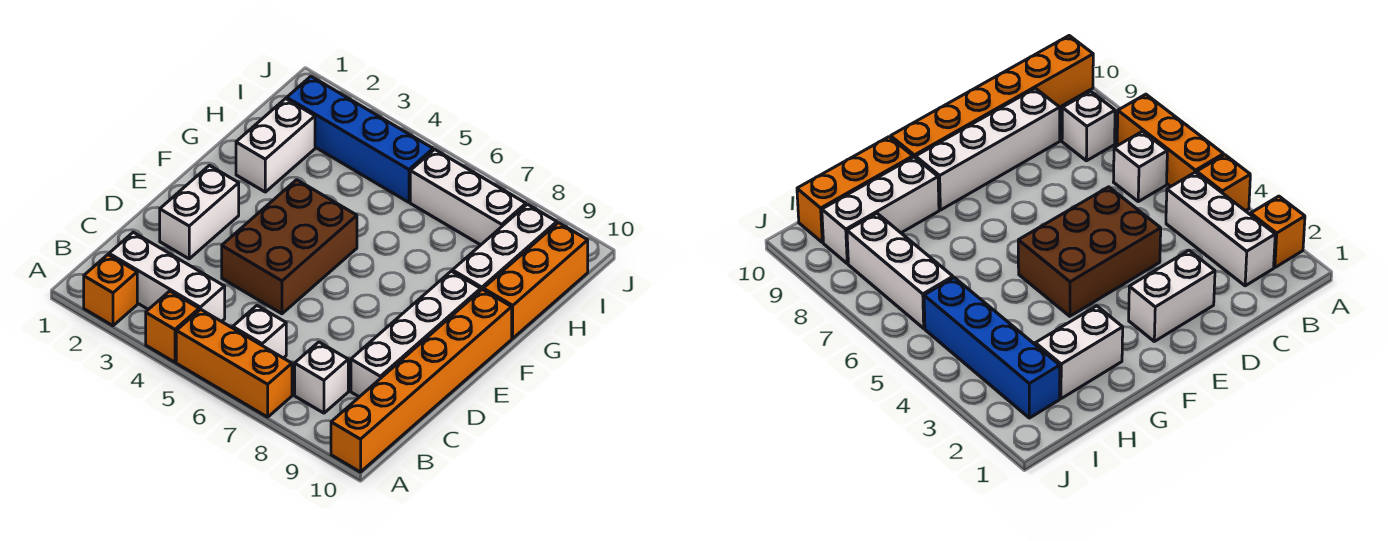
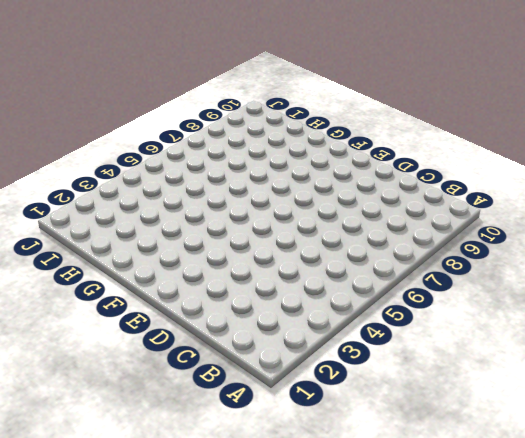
none -> orange 1x1 brick [84,255,137,326]
none -> orange 1x1 brick [146,291,199,362]
none -> orange 1x3 brick [176,309,292,417]

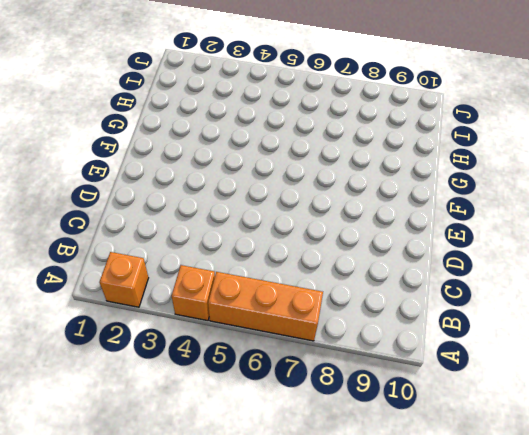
none -> orange 1x6 brick [331,289,512,472]
none -> white 1x3 brick [109,232,225,322]
none -> white 1x1 brick [233,306,286,358]

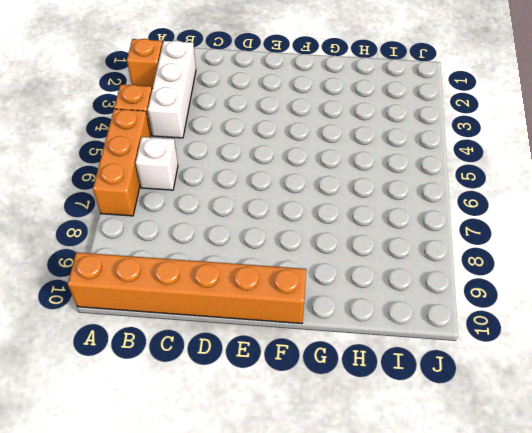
none -> white 1x1 brick [295,342,348,413]
none -> white 1x4 brick [351,271,481,397]
none -> white 1x2 brick [160,165,239,259]

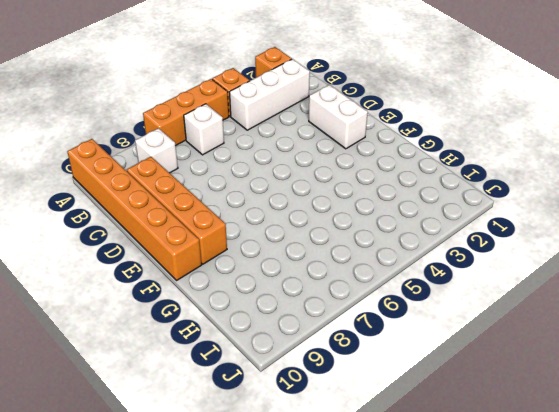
orange 1x4 brick [127,157,227,264] -> white 1x4 brick [351,271,481,397]
none -> brown 2x3 brick [222,180,357,314]
none -> white 1x2 brick [236,99,315,192]
none -> white 1x3 brick [452,204,557,290]

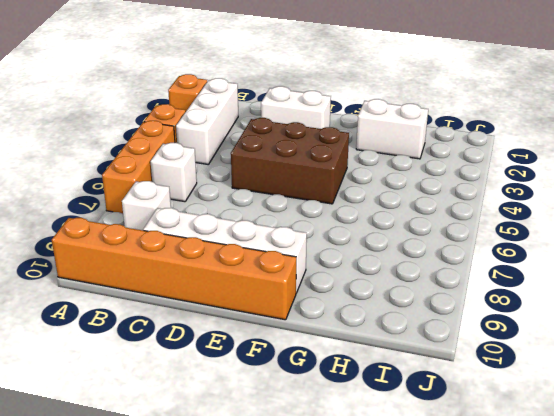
none -> white 1x3 brick [452,204,557,290]
none -> orange 1x3 brick [483,223,588,338]
none -> blue 1x4 brick [287,77,433,202]

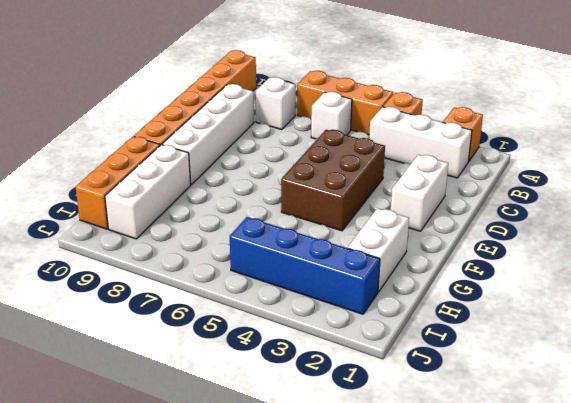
none -> white 1x3 brick [410,149,526,245]

